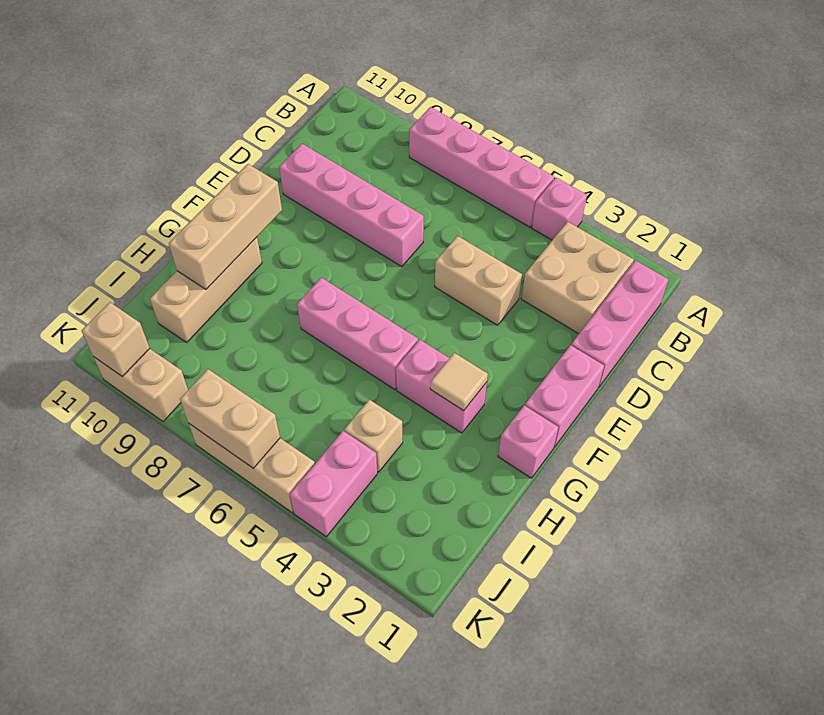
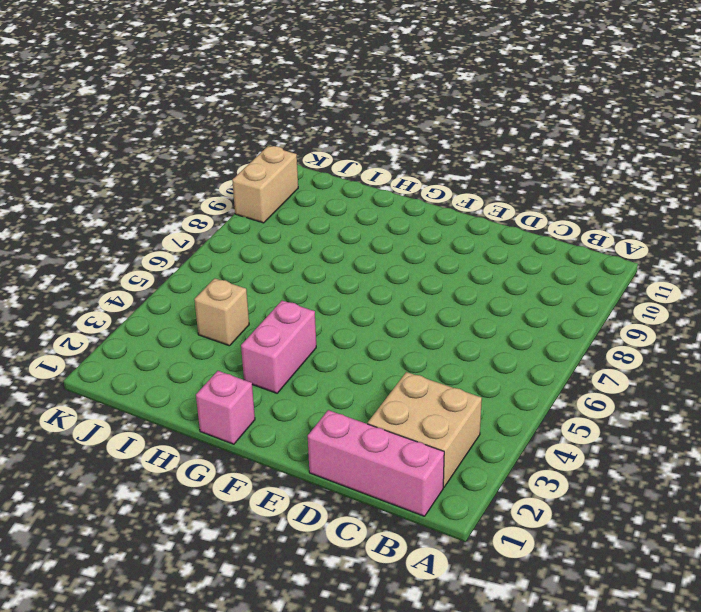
none -> pink 1x1 brick [532,178,587,240]
none -> pink 1x4 brick [409,107,554,227]
none -> tan 1x2 brick [435,236,522,325]

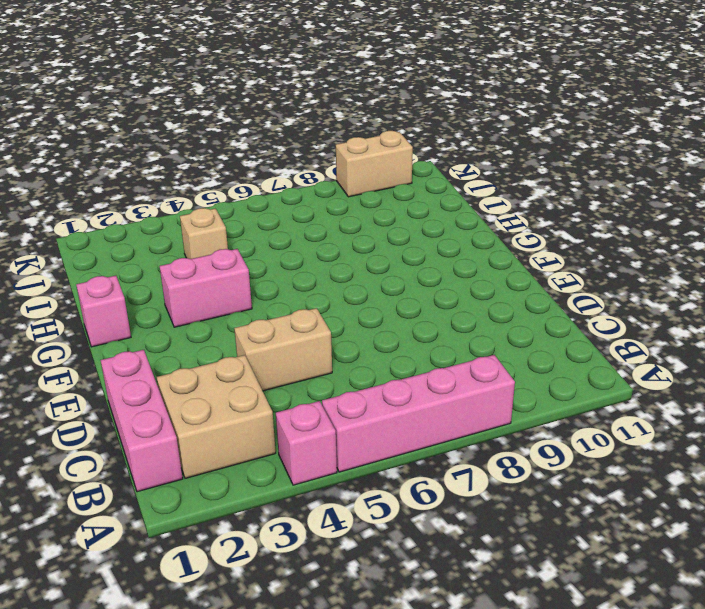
none -> pink 1x4 brick [279,144,424,267]
none -> pink 1x2 brick [525,345,604,447]
none -> pink 1x3 brick [297,278,418,390]

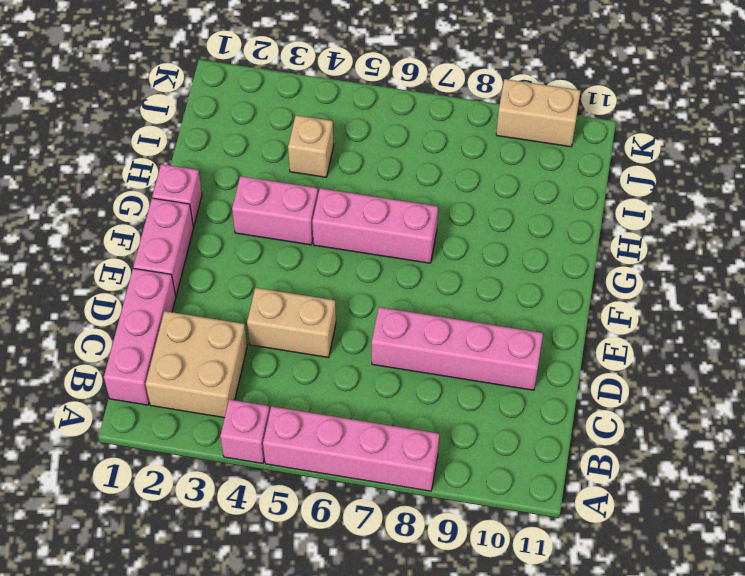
none -> tan 1x3 brick [150,237,262,342]
none -> pink 1x2 brick [290,431,377,537]
none -> tan 1x3 brick [189,424,315,513]

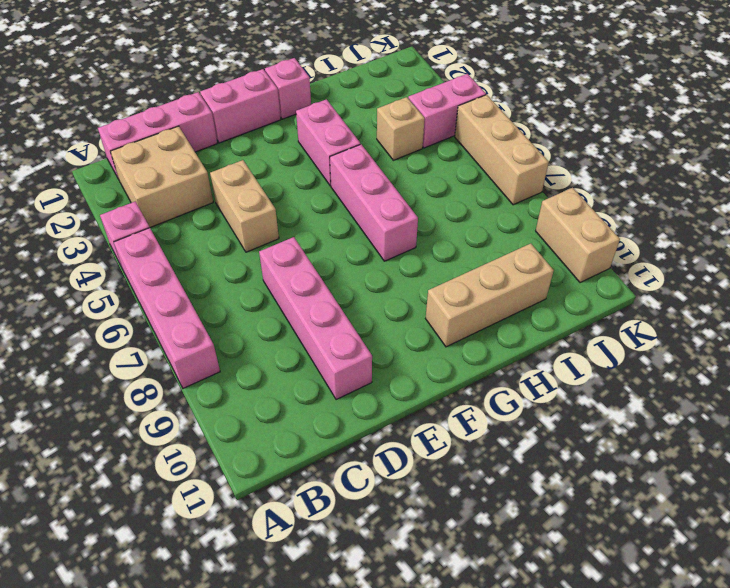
none -> tan 1x3 brick [169,164,282,289]
none -> tan 1x1 tile [430,353,488,411]
none -> tan 1x2 brick [180,369,280,468]

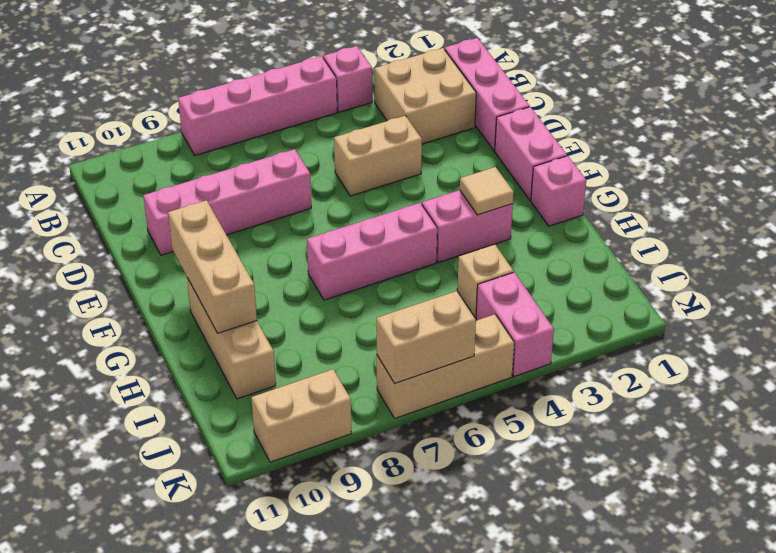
none -> tan 1x1 brick [81,302,150,377]

